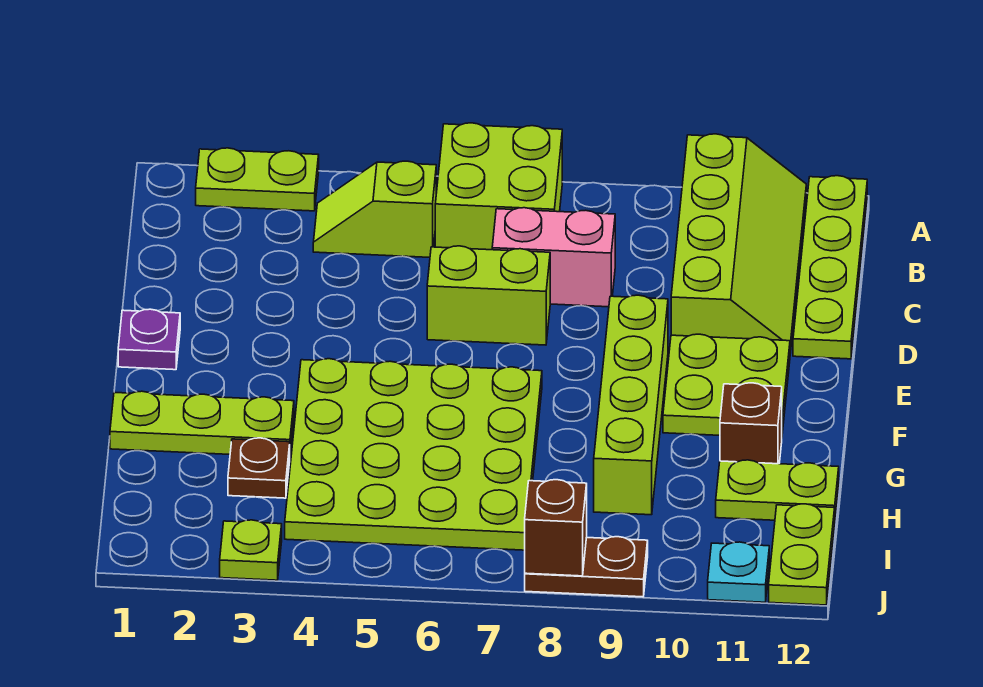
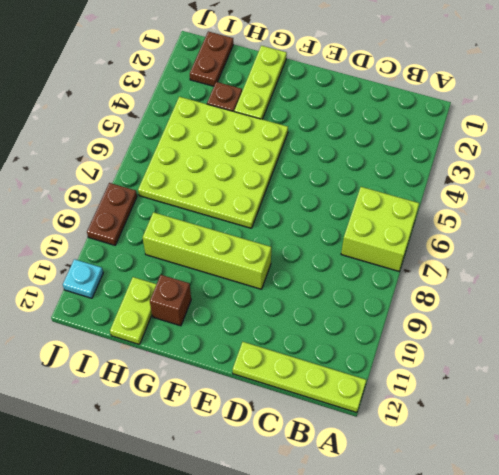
brown 1x2 plate [190,31,233,86] -> none
none -> lime 1x2 plate [196,148,319,211]
none -> lime 2x4 slope [671,134,806,353]
none -> lime 1x2 slope [313,161,436,257]

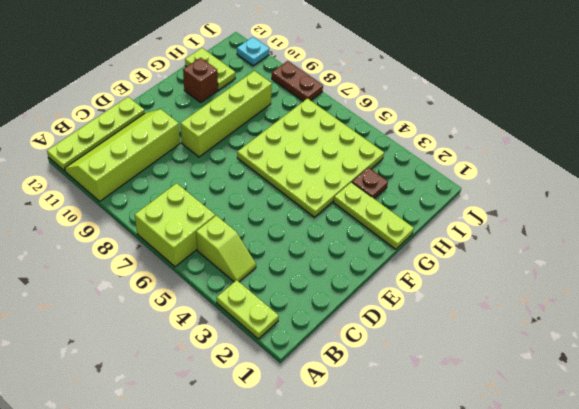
none -> pink 1x2 brick [492,208,615,307]
none -> lime 1x2 brick [427,246,550,345]
none -> purple 1x1 plate [118,309,180,370]

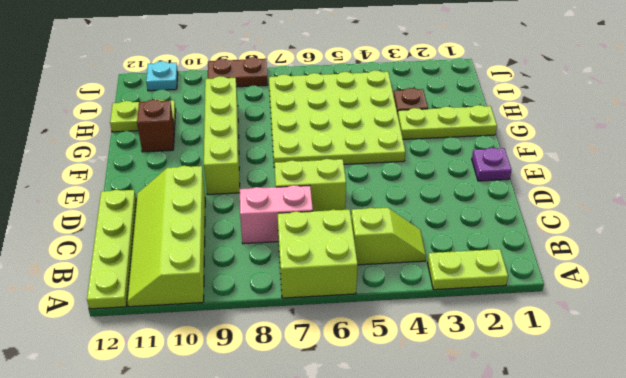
none -> lime 2x2 plate [663,334,790,435]
none -> lime 1x2 plate [769,504,835,605]
none -> lime 1x1 plate [220,520,282,580]

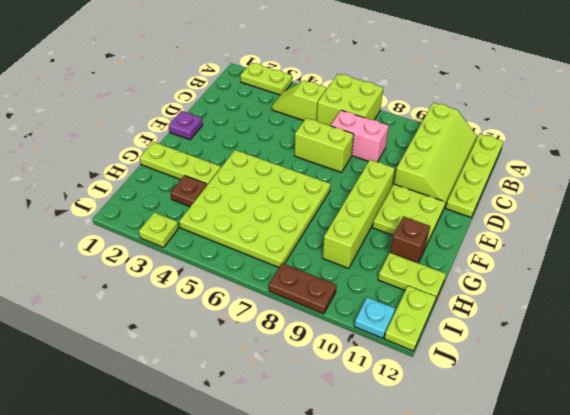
none -> brown 1x1 brick [525,480,587,576]

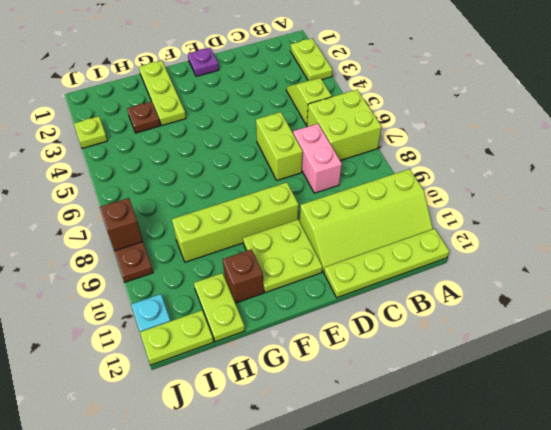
none -> lime 4x4 plate [285,359,542,550]

